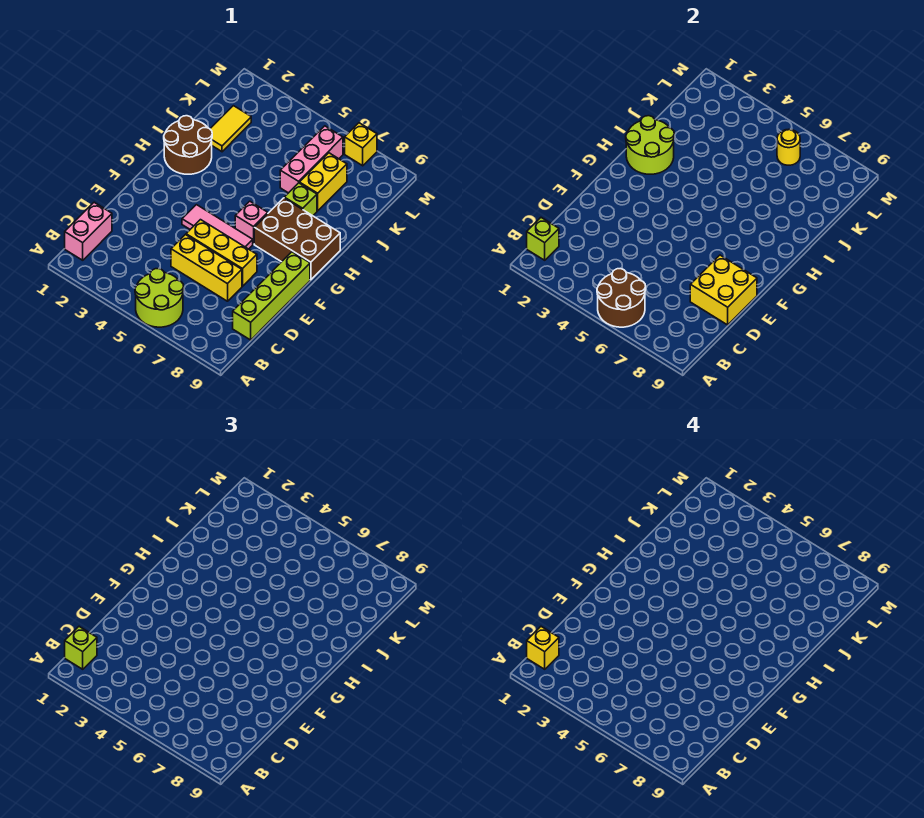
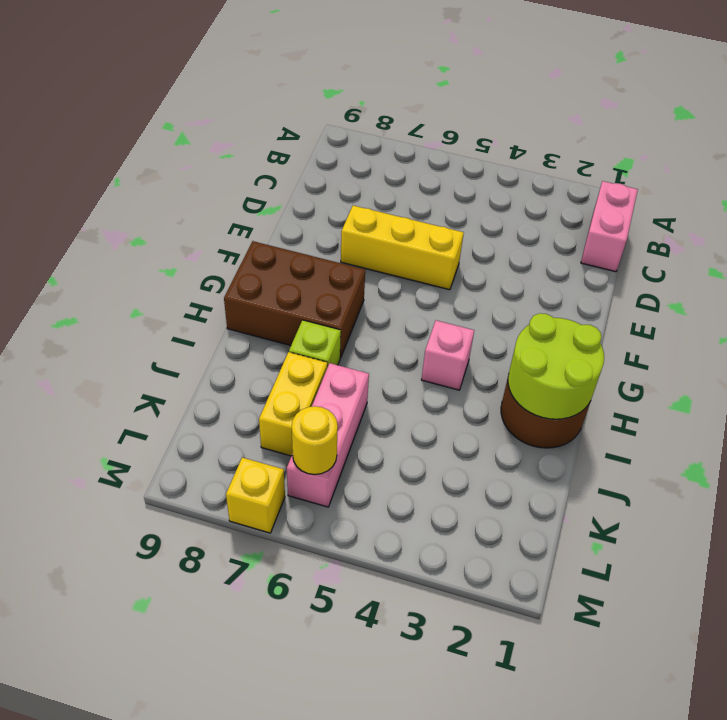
pink 1x1 brick [421,320,474,390] -> pink 1x1 brick moved to [235,201,268,244]
none -> lime 2x2 round brick [135,269,184,327]
none -> lime 1x4 brick [233,252,310,340]
none -> yellow 1x3 brick [171,235,242,301]

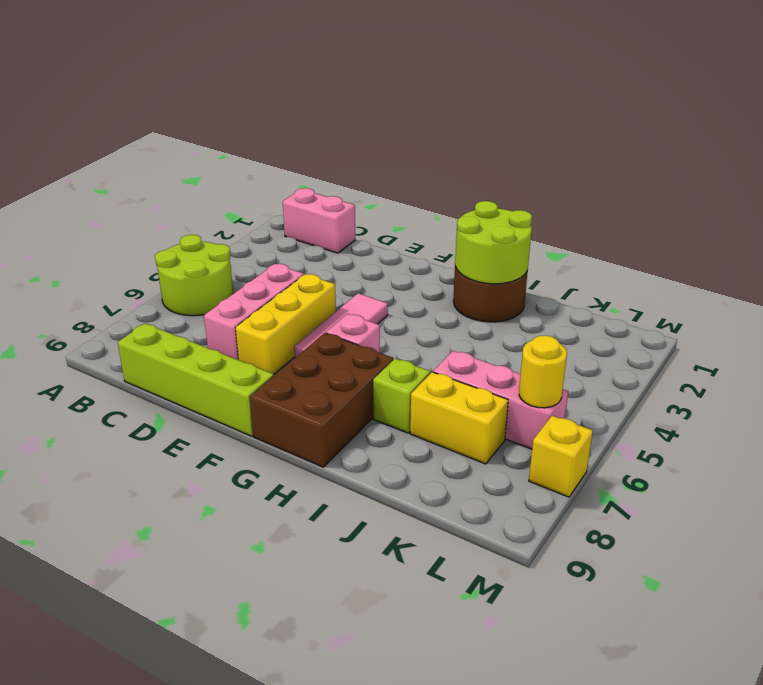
pink 1x3 brick [204,264,304,360] -> yellow 1x3 brick [171,235,242,301]
none -> yellow 1x2 tile [210,106,251,152]
none -> brown 2x2 round brick [597,269,646,327]
none -> lime 1x1 brick [527,218,559,260]

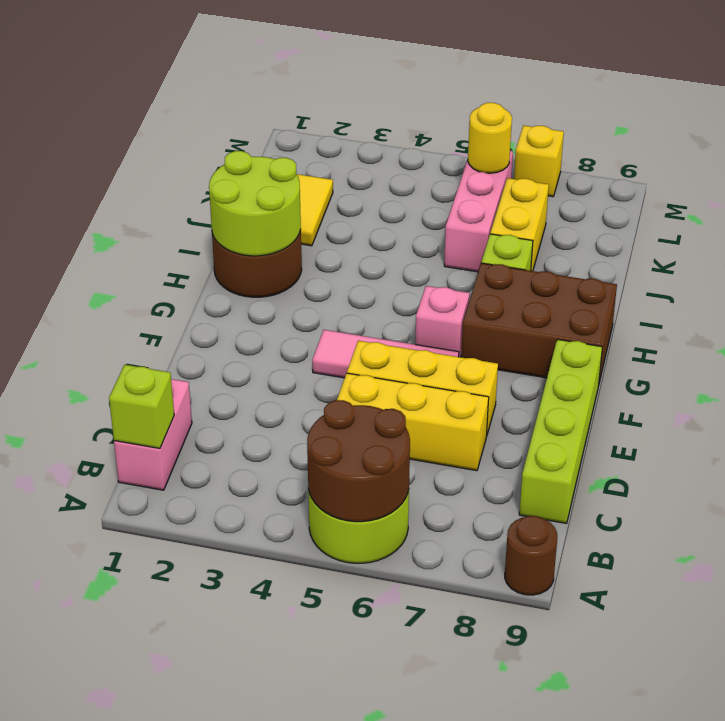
brown 1x1 round brick [505,516,557,595] -> none
none -> yellow 2x2 brick [690,255,757,325]
none -> lime 1x1 brick [65,627,97,669]
none -> yellow 1x1 brick [527,627,559,669]

